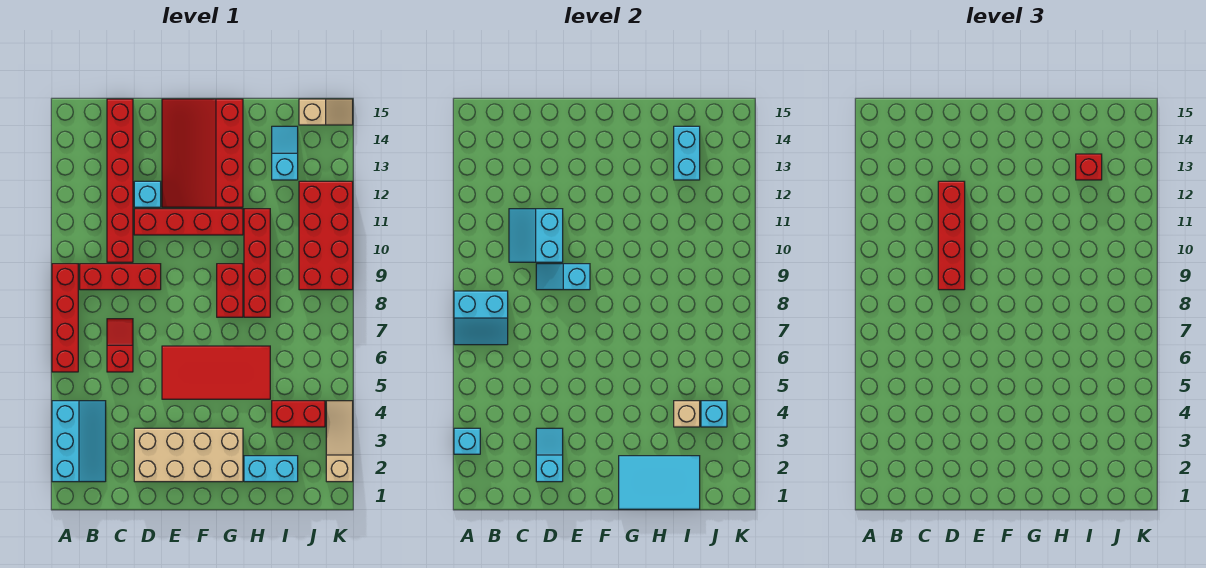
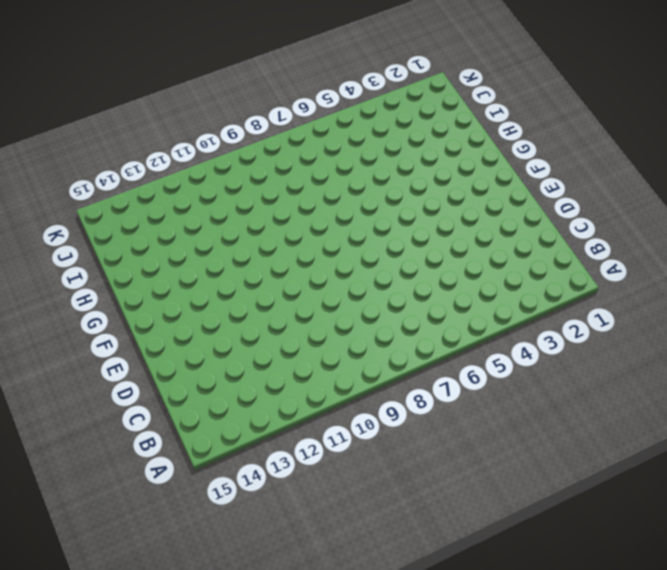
none -> cyan 2x3 slope [52,401,106,482]
none -> red 1x4 brick [52,264,78,372]
none -> red 1x3 brick [80,264,161,290]

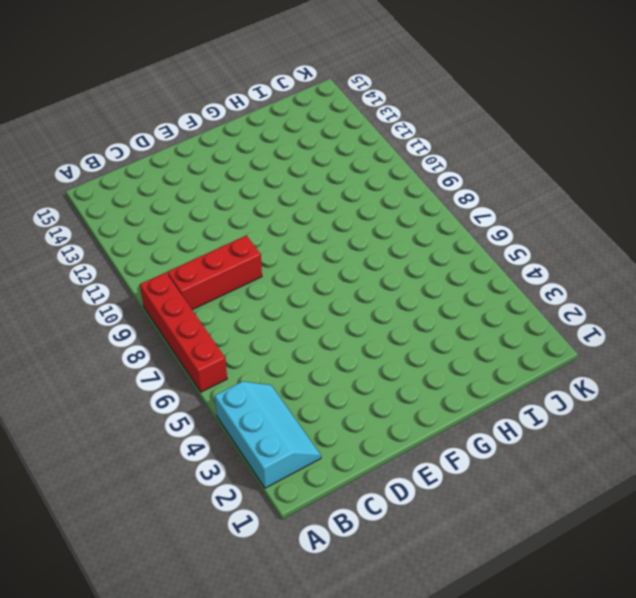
none -> red 1x2 slope [107,319,133,372]
none -> red 1x6 brick [107,99,133,262]
none -> tan 2x4 brick [134,428,243,482]

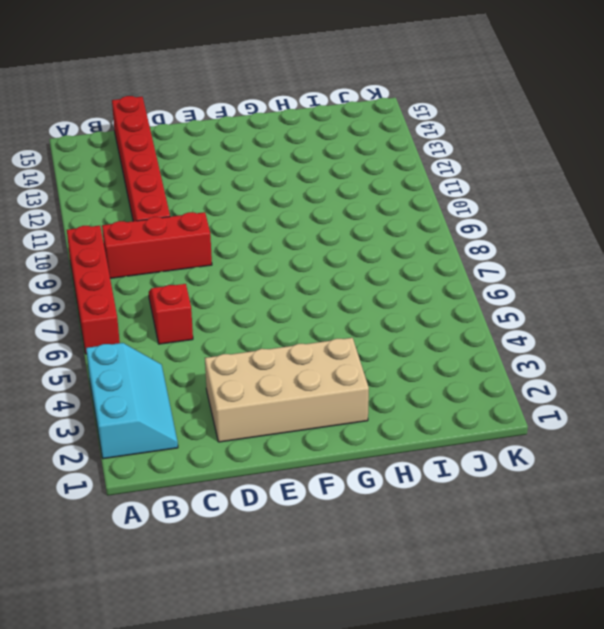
none -> red 1x4 brick [134,209,243,235]
none -> cyan 1x1 brick [134,181,161,207]
none -> red 2x4 tile [162,346,270,399]

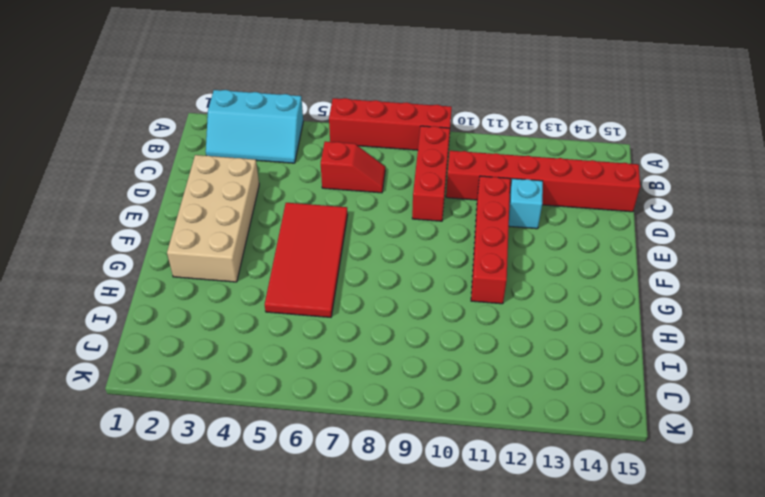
none -> red 3x4 slope [162,99,243,207]
none -> red 1x2 brick [217,264,243,317]
none -> cyan 1x2 brick [244,456,298,482]

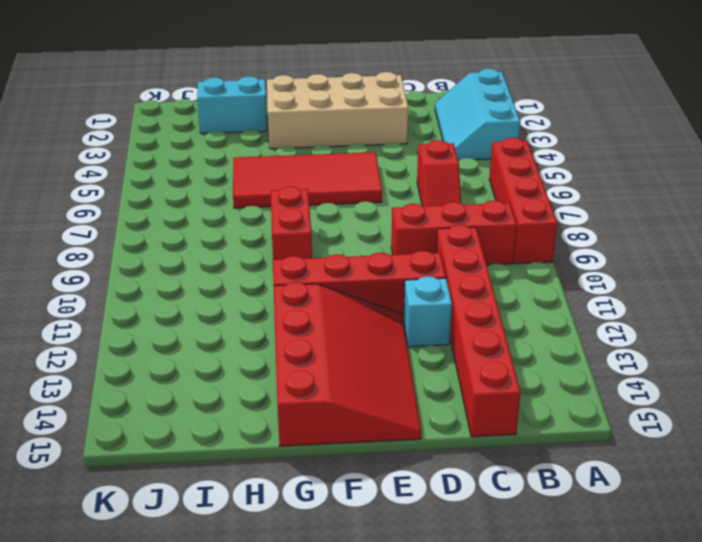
none -> red 1x4 brick [244,209,270,317]
none -> red 1x2 brick [272,401,325,427]
none -> cyan 1x2 slope [272,126,298,180]

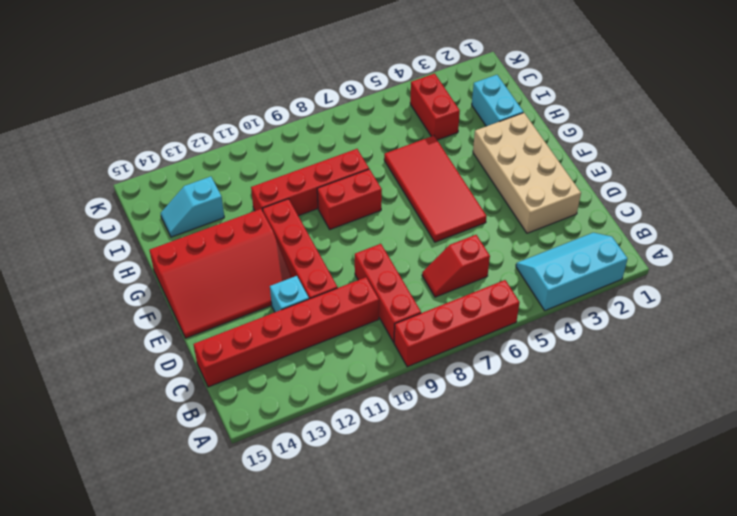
none -> red 2x4 brick [299,181,353,290]
none -> tan 1x2 slope [299,99,353,125]
none -> tan 1x3 slope [326,401,353,482]

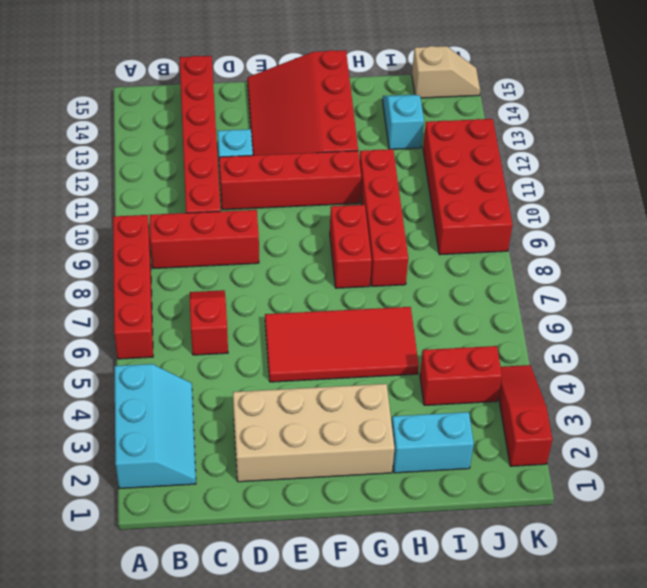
red 1x3 slope [498,365,553,466] -> tan 1x3 slope [326,401,353,482]
none -> cyan 1x1 brick [454,428,480,454]
none -> cyan 2x2 slope [454,291,508,345]
none -> cyan 2x2 slope [509,209,563,262]

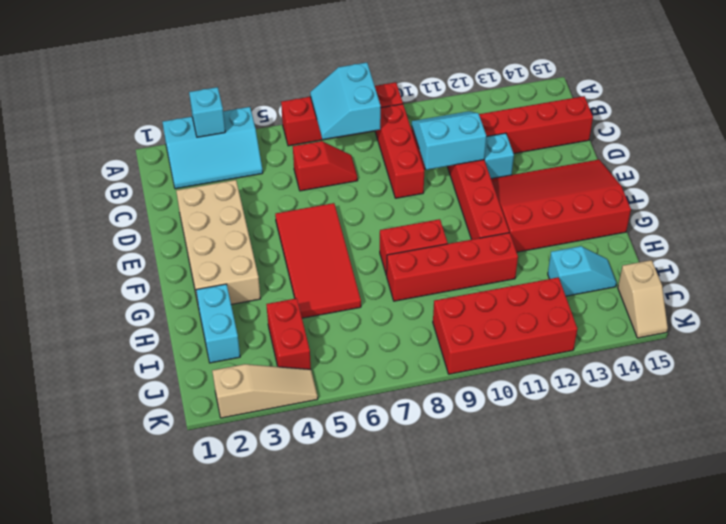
none -> cyan 1x2 slope [536,428,563,482]
none -> cyan 1x2 slope [536,264,590,290]
none -> cyan 2x3 tile [619,456,700,509]

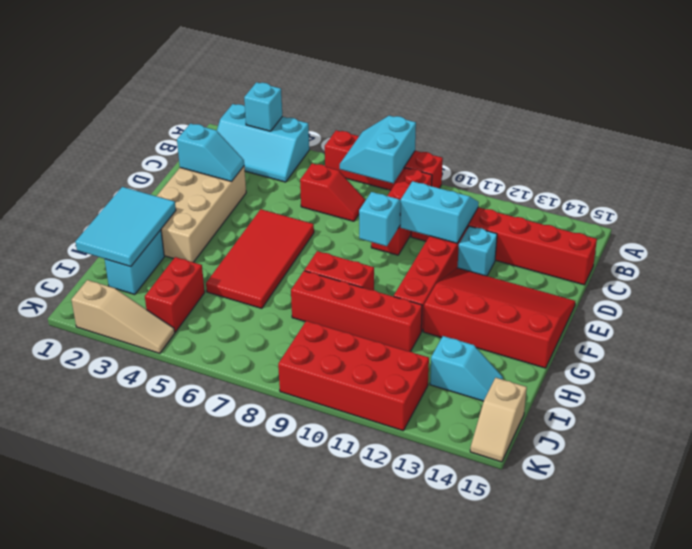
none -> tan 1x1 brick [674,401,700,427]
none -> cyan 1x2 brick [674,126,700,180]
none -> cyan 1x1 brick [701,401,727,427]

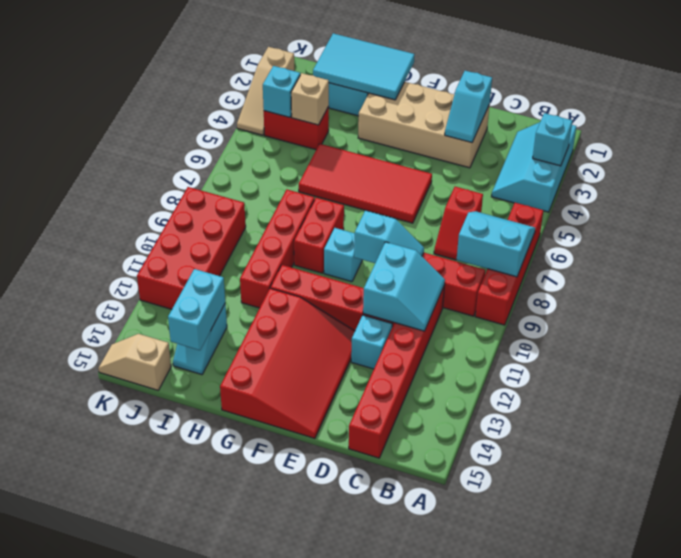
cyan 1x1 brick [324,228,362,282] -> none
none -> red 1x4 brick [938,181,965,290]
none -> red 1x1 brick [1076,154,1102,180]

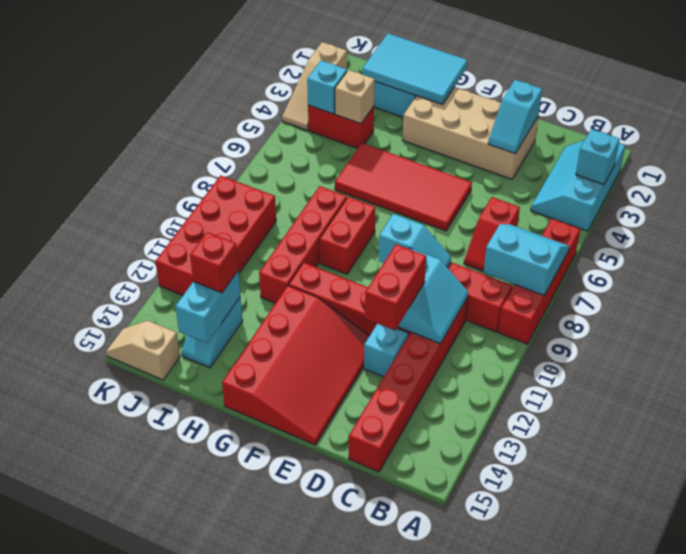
red 1x2 brick [365,244,426,330] -> red 1x4 brick [938,181,965,290]

